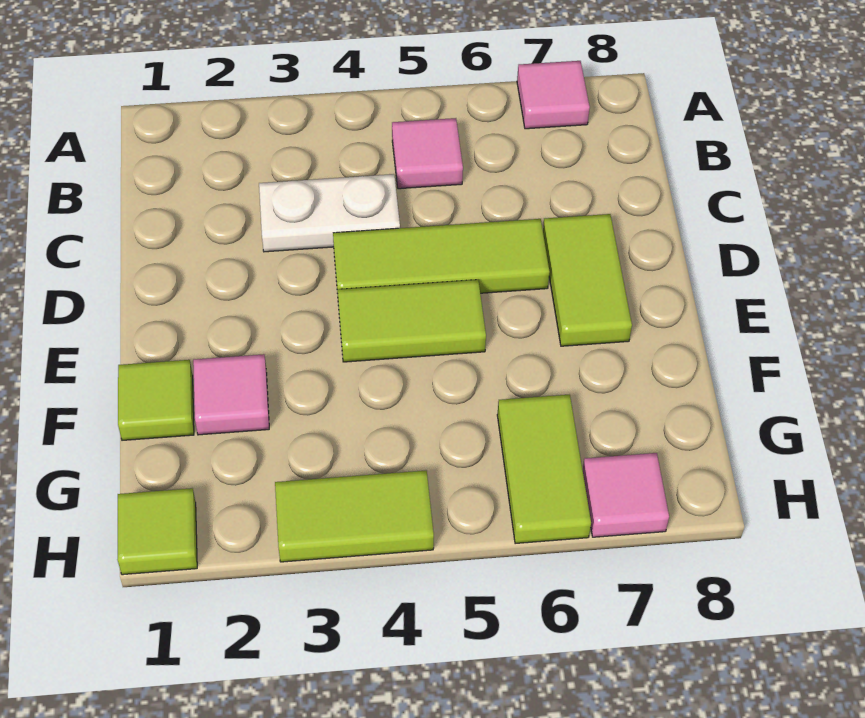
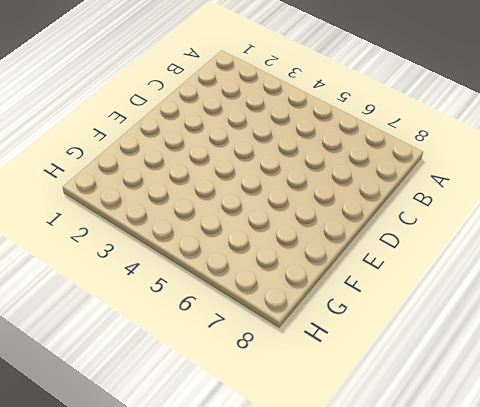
none -> pink 1x1 tile [517,61,590,129]
none -> pink 1x1 tile [392,118,463,189]
none -> white 1x2 plate [259,174,400,252]

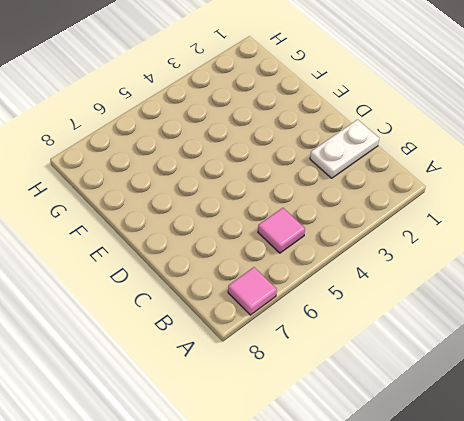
white 1x2 plate [310,120,379,178] -> white 1x2 plate moved to [259,174,400,252]
none -> lime 1x3 tile [333,219,550,293]
none -> lime 1x2 tile [543,214,632,346]
none -> lime 1x2 tile [338,280,486,362]

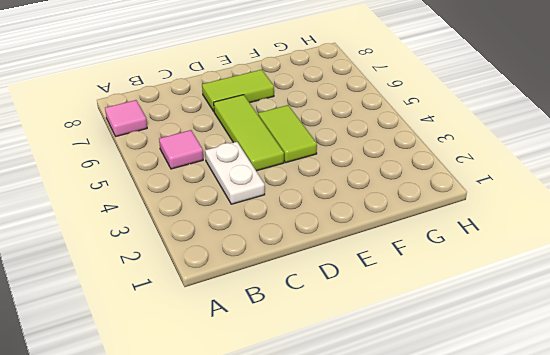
none -> lime 1x1 tile [118,360,194,440]
none -> pink 1x1 tile [193,354,269,435]
none -> lime 1x2 tile [497,394,591,544]

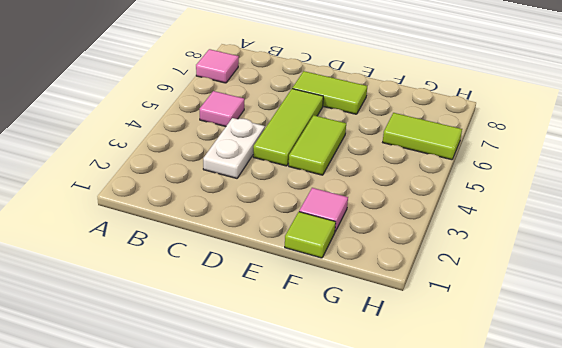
none -> lime 1x1 tile [117,488,197,575]
none -> lime 1x2 tile [275,471,434,562]
none -> pink 1x1 tile [583,453,669,537]

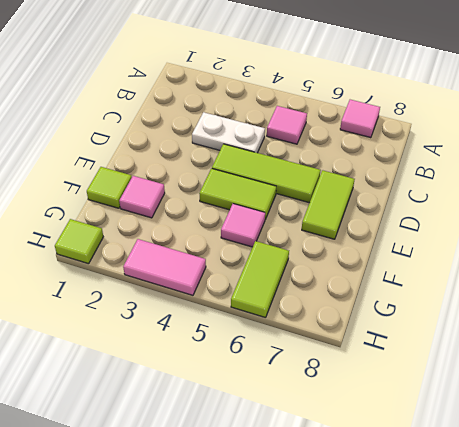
pink 1x1 tile [221,204,265,247] -> pink 1x1 tile moved to [583,453,669,537]
pink 1x2 tile [123,239,206,295] -> lime 1x2 tile [275,471,434,562]

